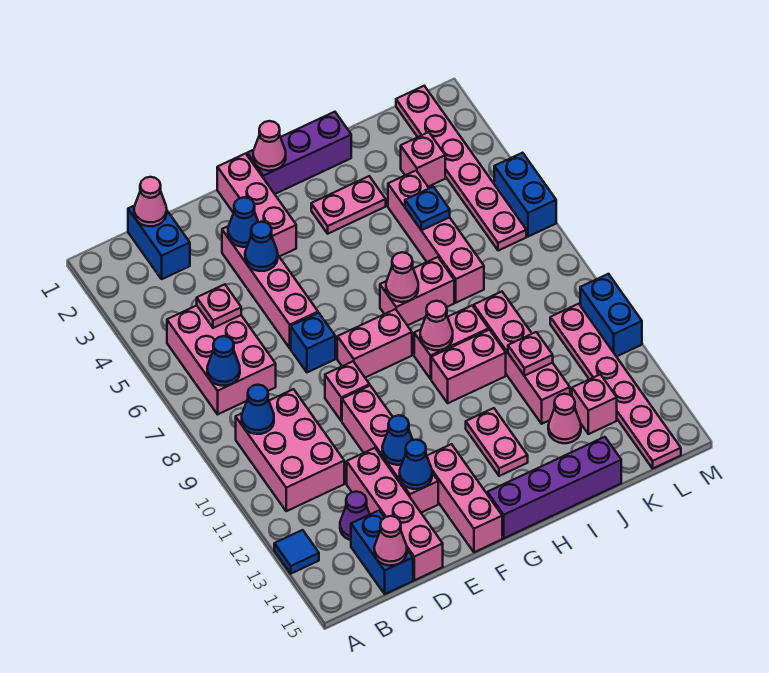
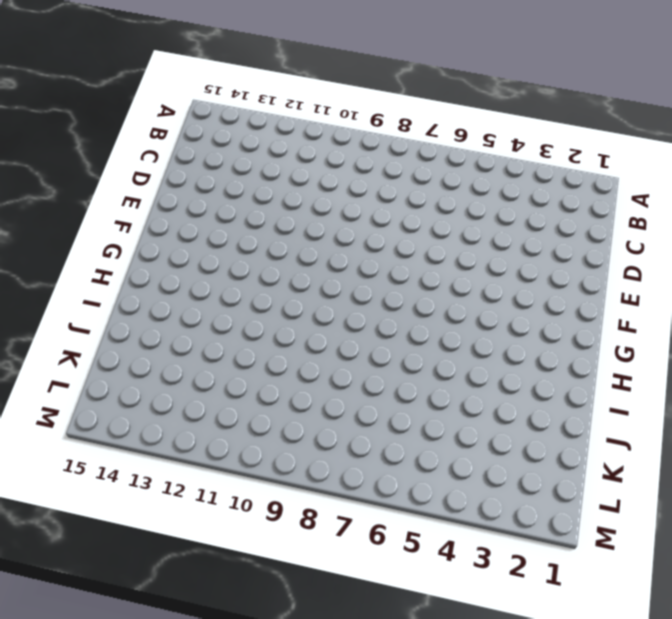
none -> blue 1x1 tile [274,530,319,574]
none -> pink 2x3 brick [167,306,276,414]
none -> pink 2x3 brick [236,389,344,511]
none -> blue 1x2 brick [128,206,190,279]

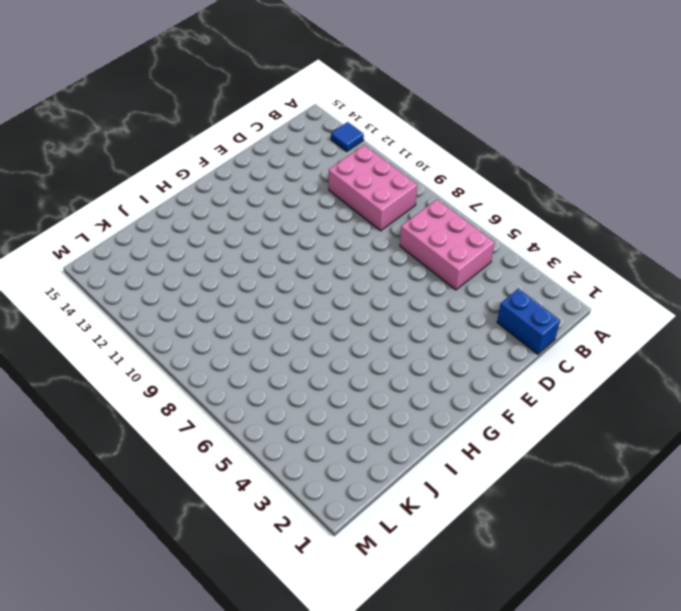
none -> purple 1x1 cone [340,492,370,540]
none -> blue 1x2 brick [351,510,413,594]
none -> pink 1x4 brick [347,448,443,580]
none -> pink 1x4 brick [222,226,318,348]

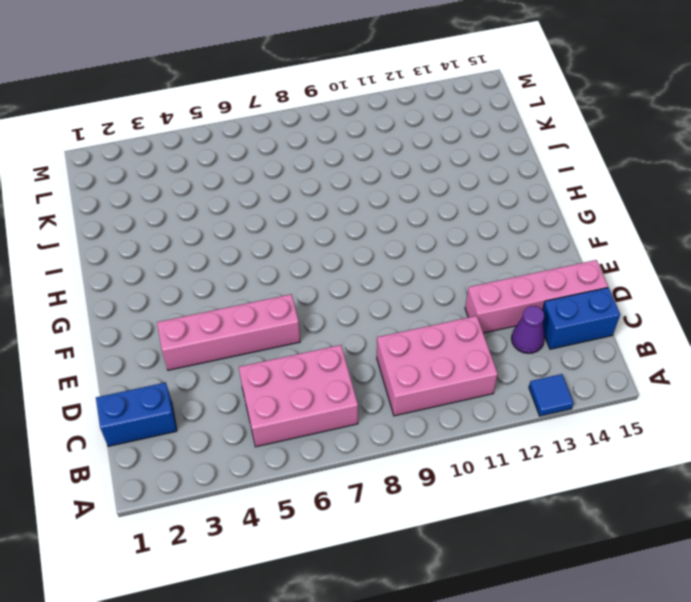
none -> blue 1x1 brick [291,313,335,372]
none -> pink 1x1 brick [325,361,370,421]
none -> pink 1x4 brick [342,386,438,513]
none -> pink 1x3 brick [217,154,296,257]

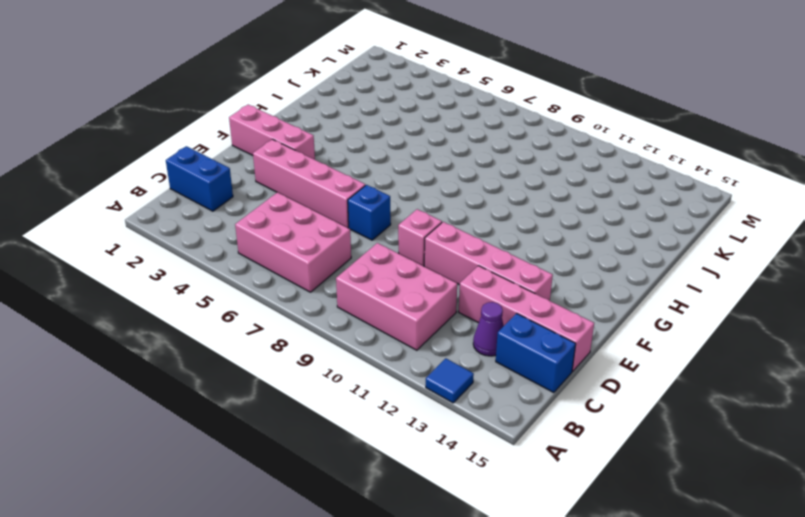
none -> pink 1x2 brick [337,309,412,378]
none -> pink 1x3 brick [427,444,502,552]
none -> purple 1x3 brick [247,112,351,194]
none -> purple 1x4 brick [487,437,621,538]

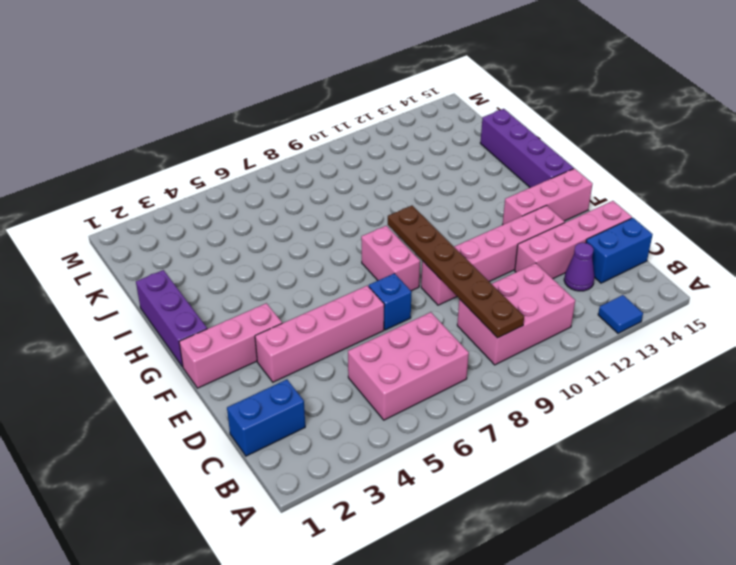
brown 1x6 plate [388,206,524,338] -> blue 1x1 cone [242,385,274,434]
none -> pink 1x2 plate [311,176,386,234]
none -> pink 1x2 brick [380,257,454,326]
none -> pink 1x2 brick [414,306,489,379]
none -> pink 1x2 brick [431,330,506,403]

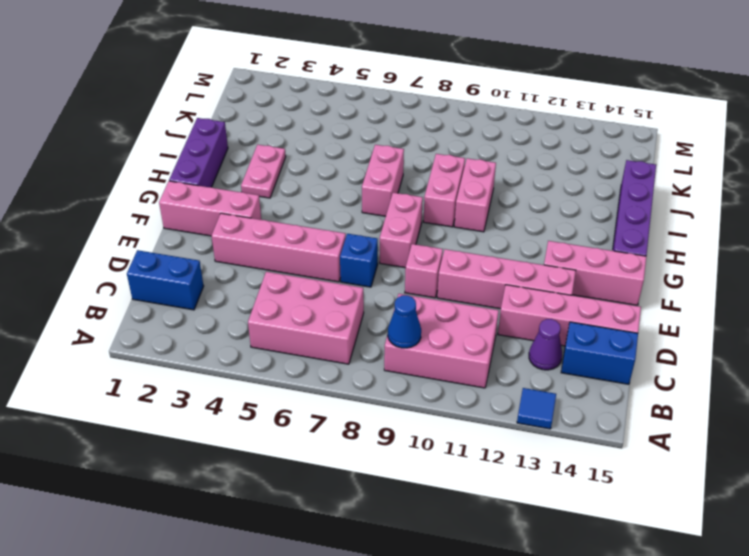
none -> pink 1x2 plate [466,408,528,476]
none -> pink 1x4 brick [388,171,484,303]
none -> pink 1x4 brick [474,292,570,424]
none -> pink 1x1 cone [548,394,581,443]

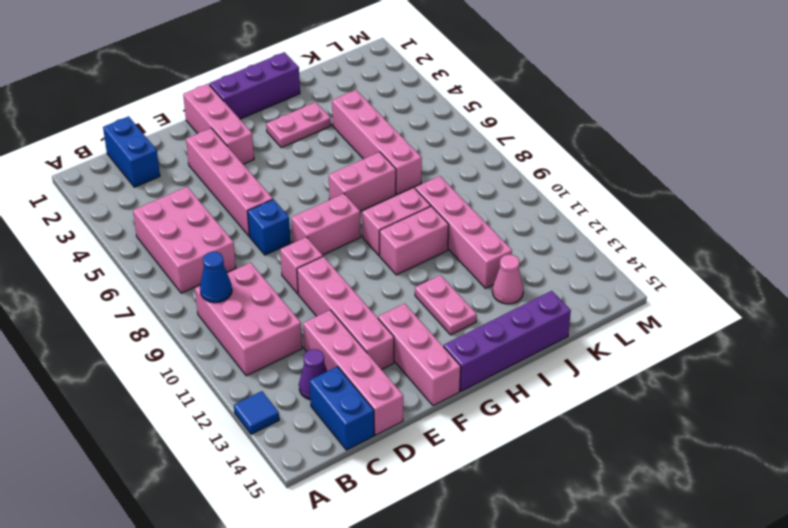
none -> pink 1x1 brick [401,132,445,187]
none -> pink 1x1 brick [572,374,617,434]
none -> pink 1x6 plate [396,86,526,251]
none -> pink 1x6 plate [550,304,681,468]

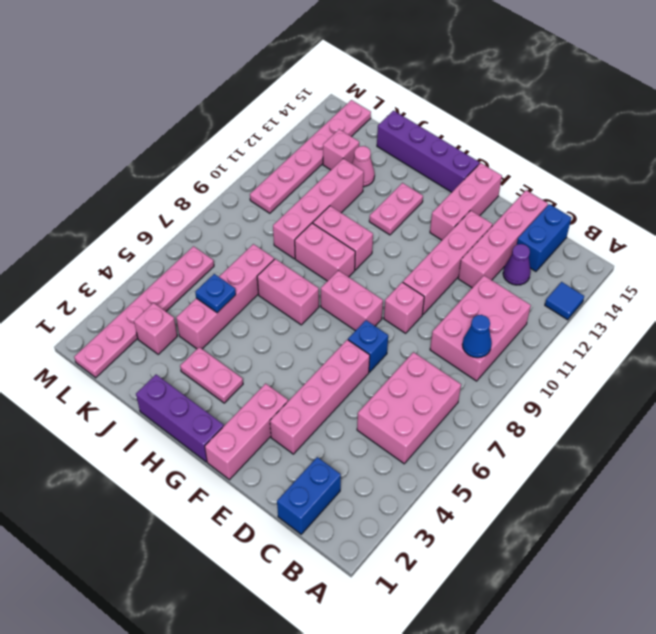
none -> blue 1x2 brick [494,153,556,237]
none -> blue 1x2 brick [580,274,642,357]
none -> blue 1x1 cone [207,336,240,386]
none -> pink 1x1 cone [134,177,167,226]

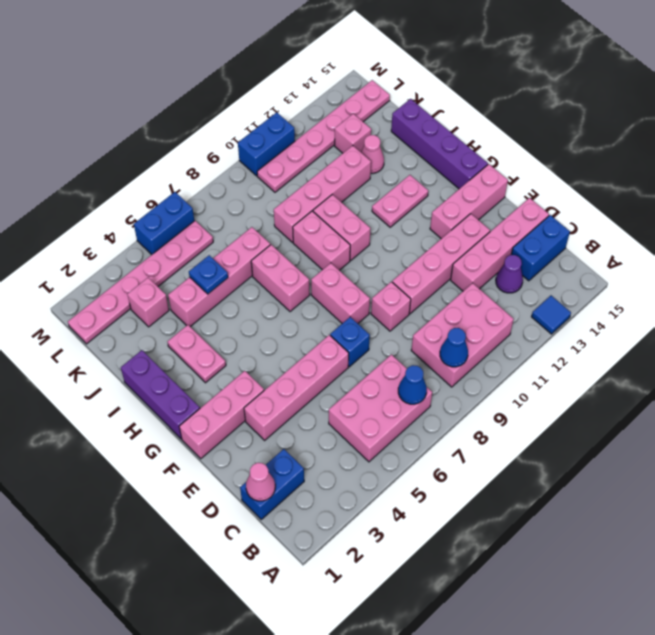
none -> pink 1x1 plate [197,284,241,328]
none -> pink 1x1 cone [374,516,407,566]
none -> blue 1x1 cone [228,197,258,247]
none -> blue 1x1 cone [245,222,278,271]

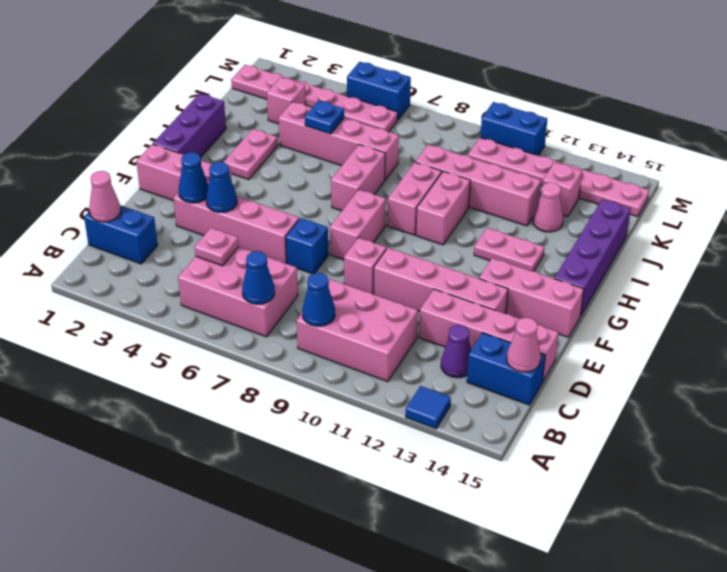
none -> blue 1x1 cone [382,415,413,465]
none -> blue 1x1 cone [400,440,432,489]
none -> pink 1x1 cone [253,121,286,171]
none -> pink 1x1 cone [386,252,418,302]

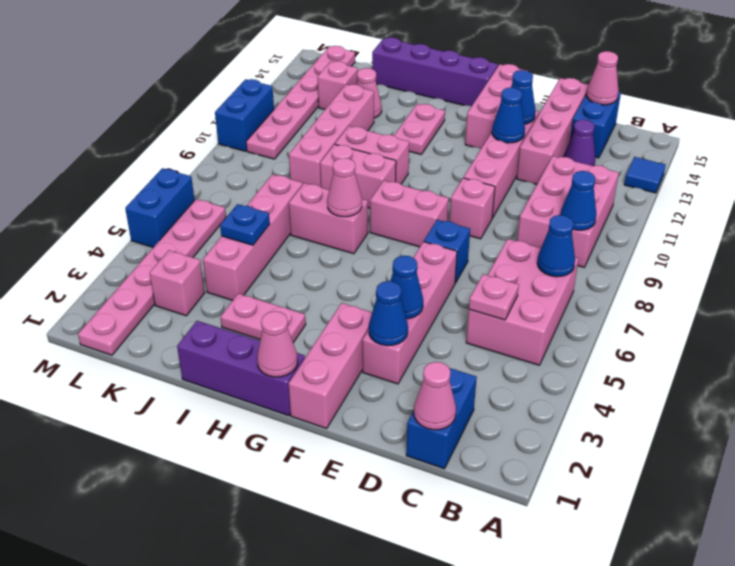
none -> pink 1x1 cone [420,301,453,350]
none -> pink 1x1 plate [508,332,553,376]

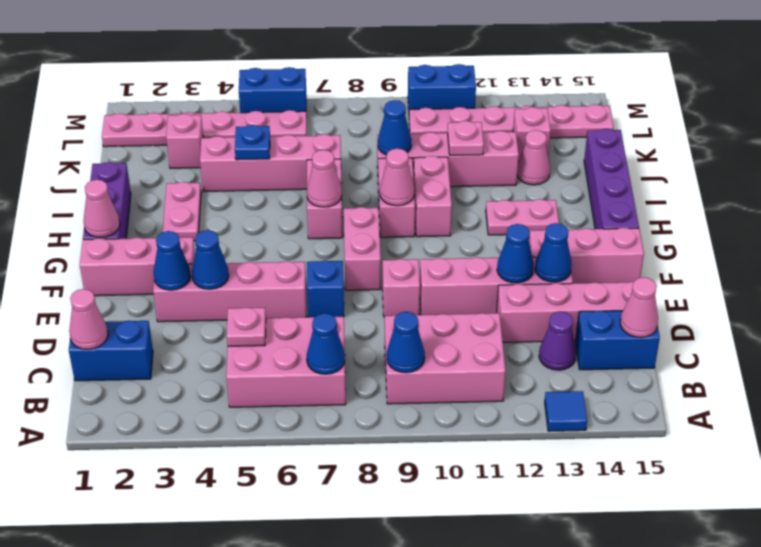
blue 1x1 cone [378,100,412,155] -> none

